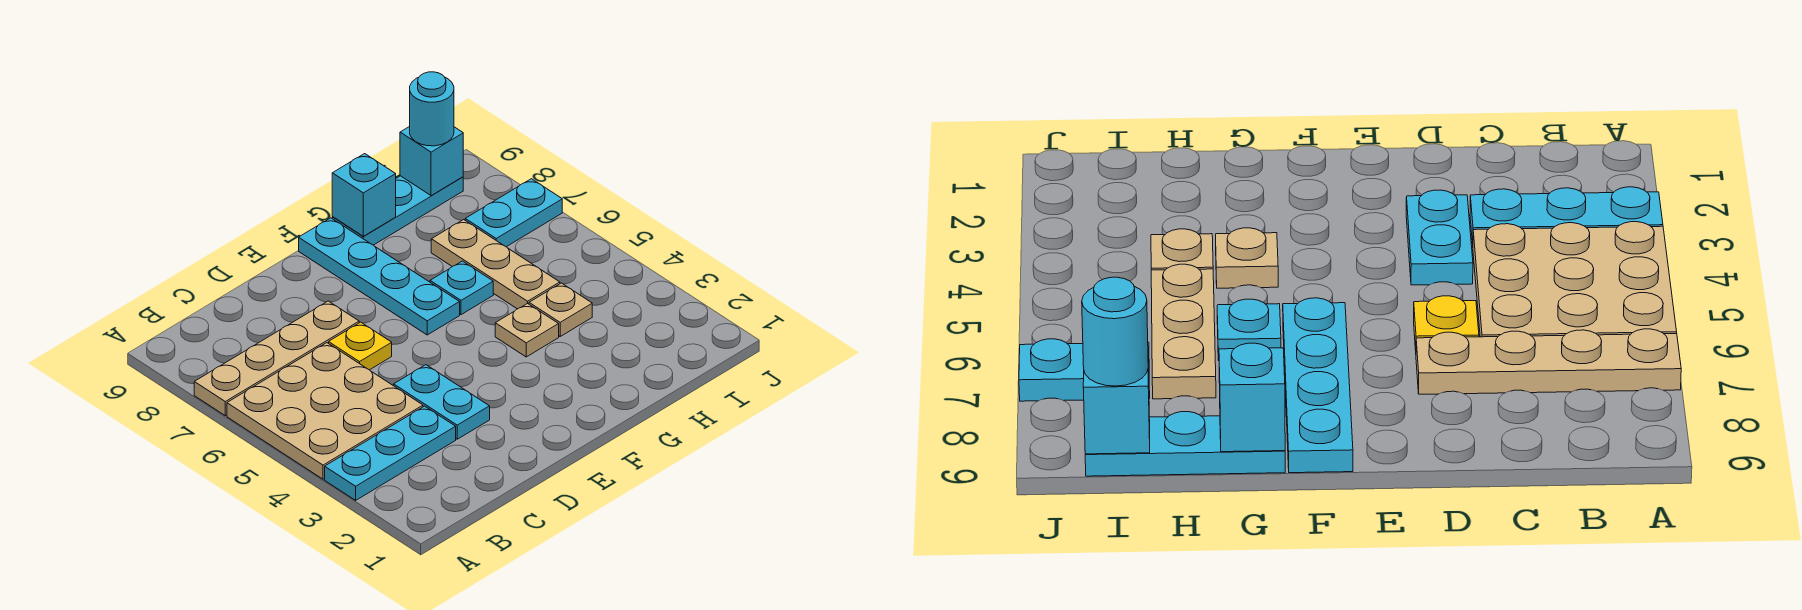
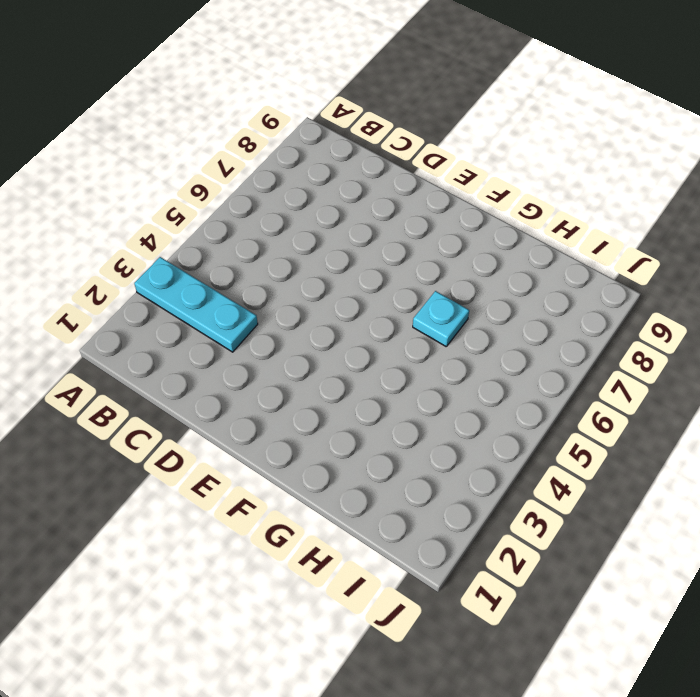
none -> tan 3x3 plate [227,343,423,479]
none -> tan 1x4 plate [194,301,359,416]
none -> cyan 1x2 plate [394,365,490,439]

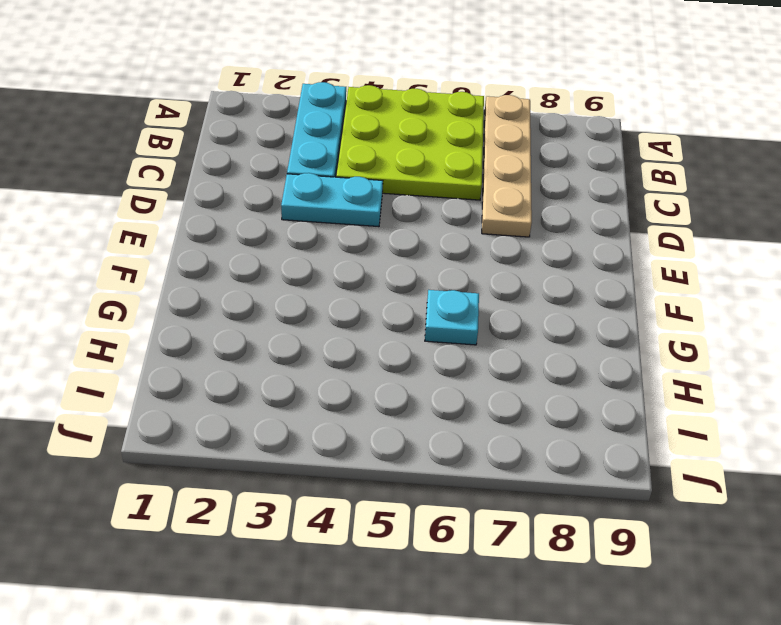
lime 3x3 plate [336,85,484,200] -> tan 3x3 plate [227,343,423,479]
none -> yellow 1x1 plate [329,322,392,370]
none -> cyan 1x4 plate [299,218,460,335]
none -> tan 1x1 plate [495,303,559,357]

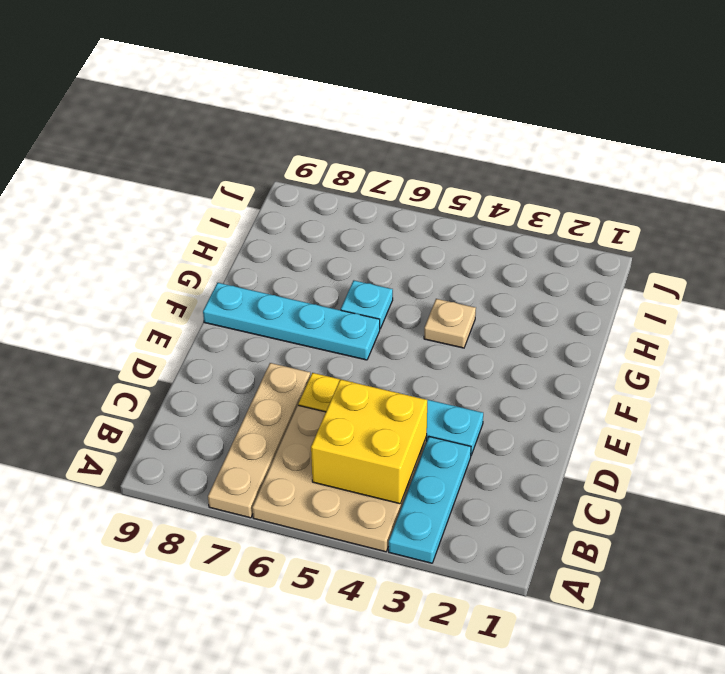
yellow 2x2 brick [311,379,427,504] -> none
none -> cyan 1x3 plate [332,176,463,245]
none -> tan 1x1 plate [529,283,592,336]
none -> tan 1x3 plate [431,220,560,309]

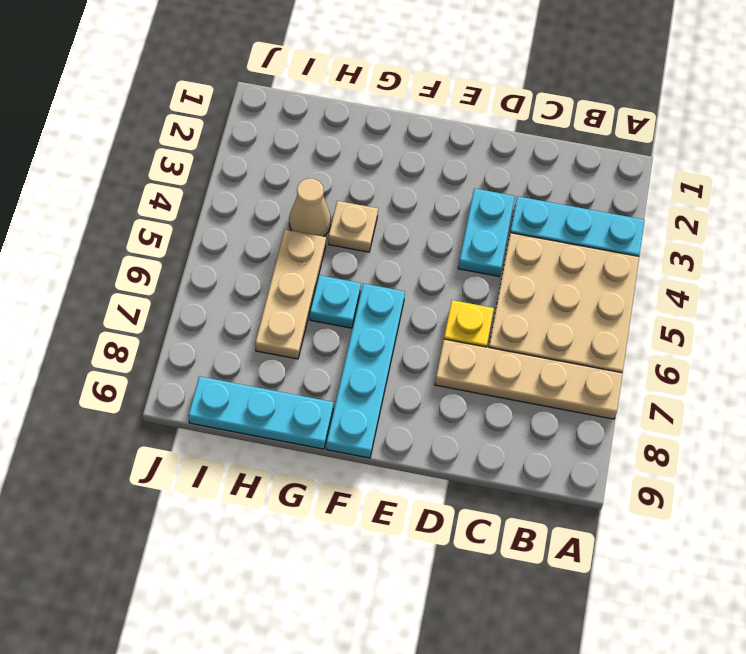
tan 1x1 cone [289,179,331,237] -> tan 1x1 plate [529,283,592,336]
none -> cyan 1x2 plate [465,179,562,247]
none -> cyan 1x1 brick [332,154,396,237]
none -> cyan 1x1 brick [400,126,463,196]

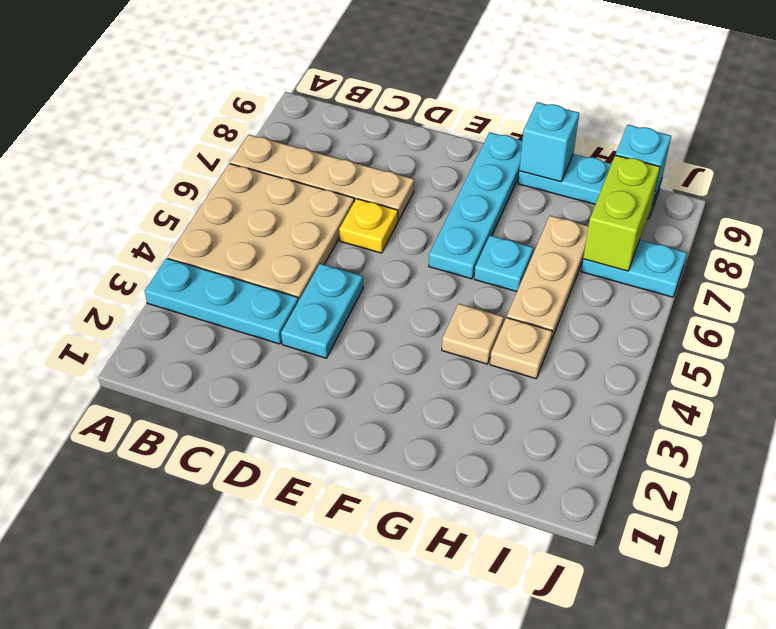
lime 1x2 brick [583,155,660,271] -> none
none -> cyan 1x1 round brick [410,72,454,146]

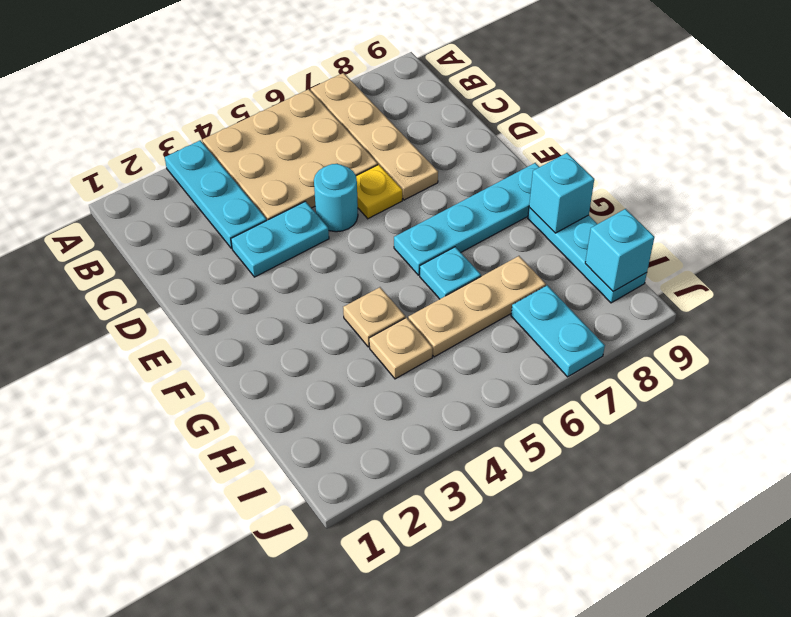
cyan 1x1 round brick [314,164,358,232] -> cyan 1x1 round brick moved to [410,72,454,146]

